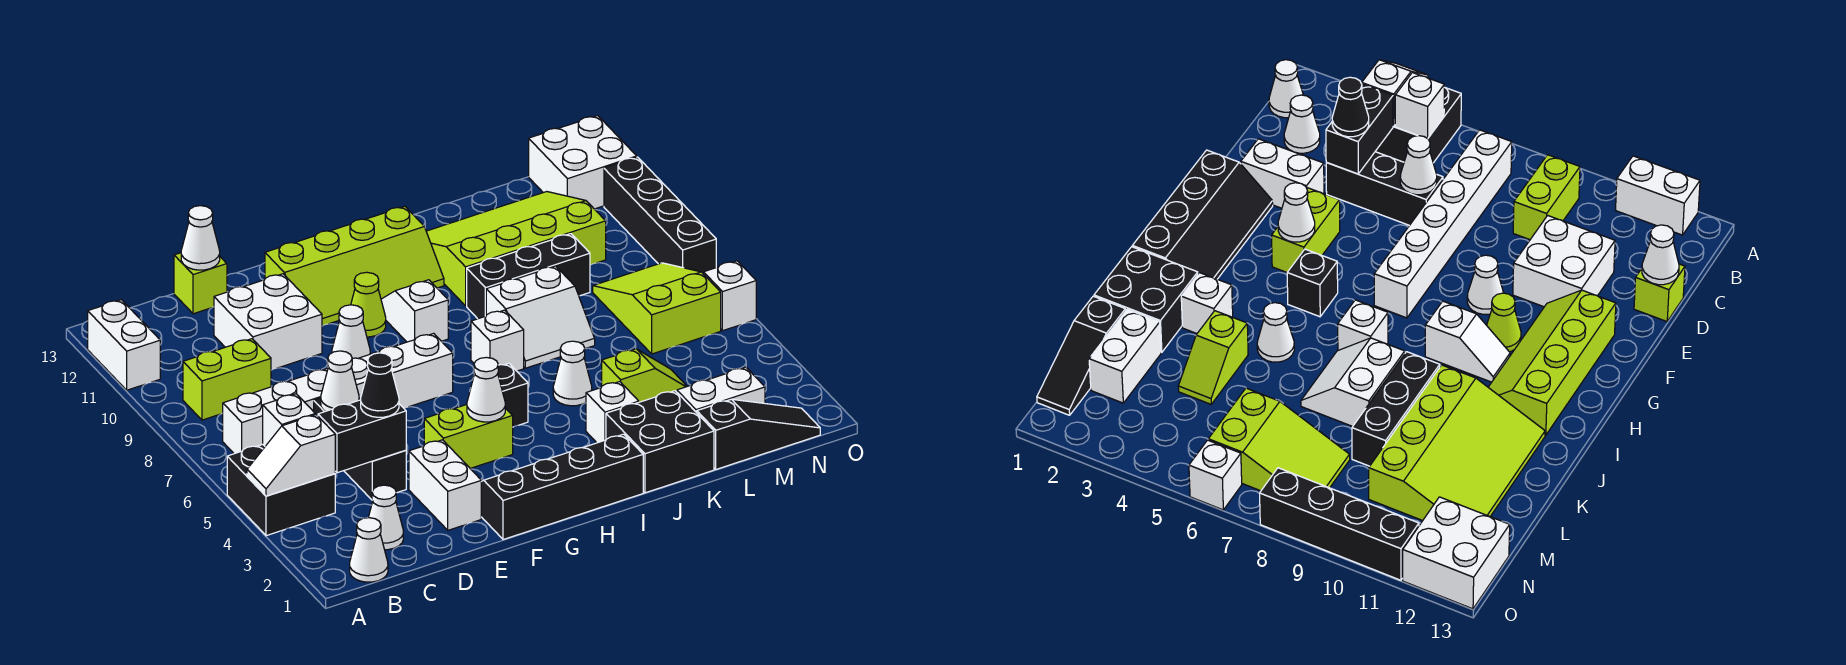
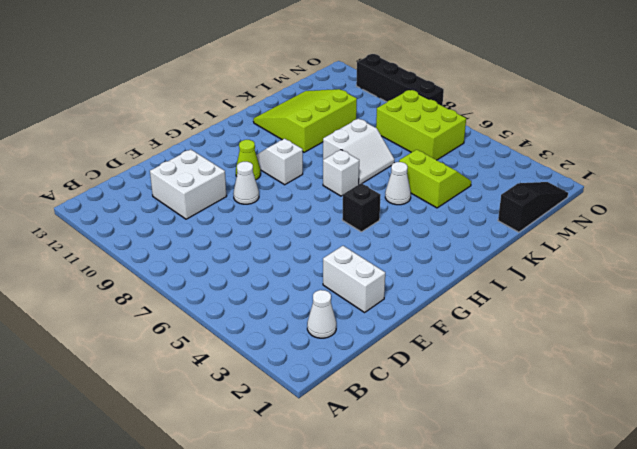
lime 3x3 slope [253,89,357,152] -> lime 3x4 slope [426,192,606,306]
lime 2x2 slope [399,150,471,208] -> lime 1x2 slope [602,349,687,402]
lime 2x3 brick [376,90,466,160] -> lime 2x3 slope [593,263,721,354]
none -> black 2x2 brick [227,444,335,536]
none -> white 1x2 brick [88,300,160,390]
none -> white 1x1 cone [350,518,388,582]
none -> white 1x6 brick [223,333,453,454]

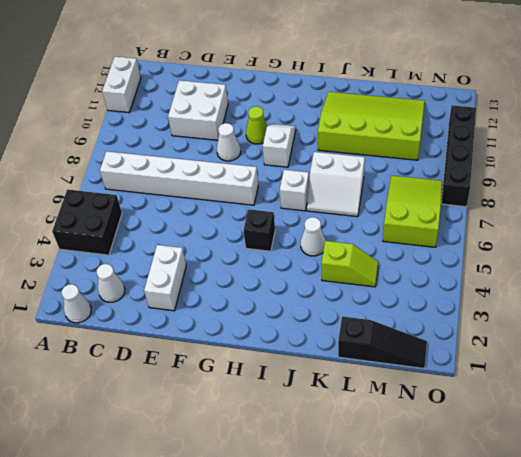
none -> lime 1x2 brick [183,339,271,420]
none -> black 1x3 brick [314,398,406,500]
none -> lime 1x1 brick [174,253,227,314]
none -> black 2x4 slope [481,434,643,540]

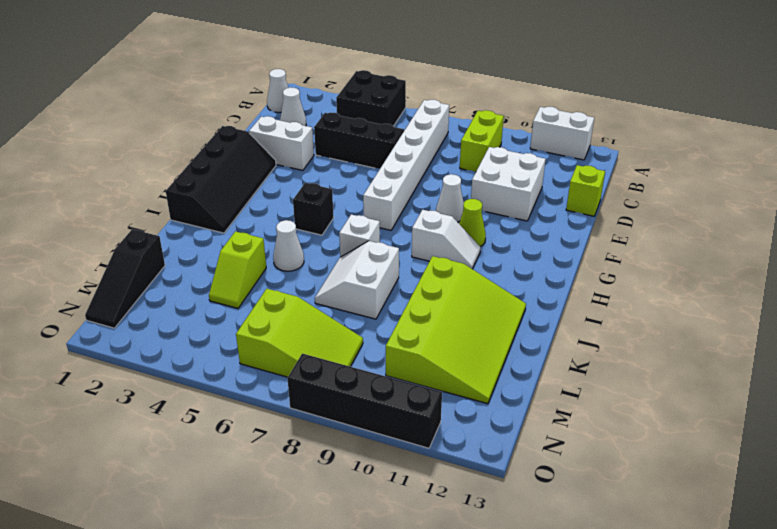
none -> lime 1x2 brick [424,405,513,468]
none -> lime 2x4 slope [265,206,444,326]
none -> black 2x2 brick [606,391,714,493]
none -> white 1x1 brick [586,382,639,443]

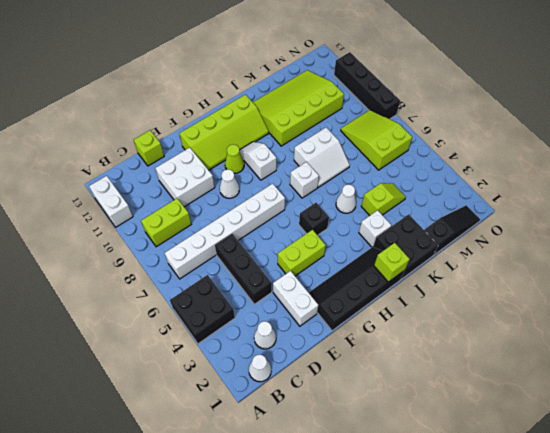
lime 1x1 brick [374,243,410,282] -> none
none -> black 1x3 brick [467,234,590,319]
none -> white 1x2 brick [677,367,765,413]
none -> white 2x2 brick [529,116,637,209]
none -> white 1x1 brick [704,261,756,331]

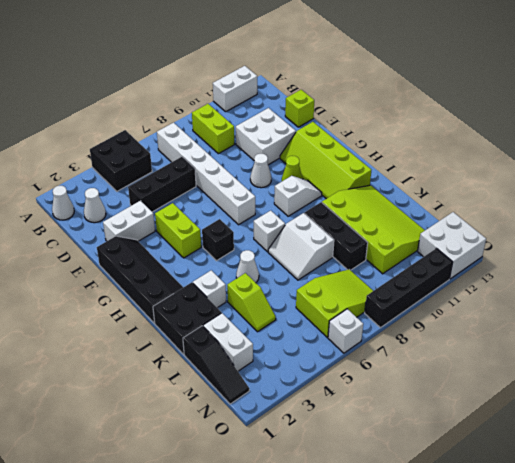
none -> white 1x2 slope [247,415,335,496]
none -> white 1x1 brick [263,394,315,446]
none -> black 1x2 brick [318,400,406,473]
none -> white 1x1 cone [321,351,359,411]

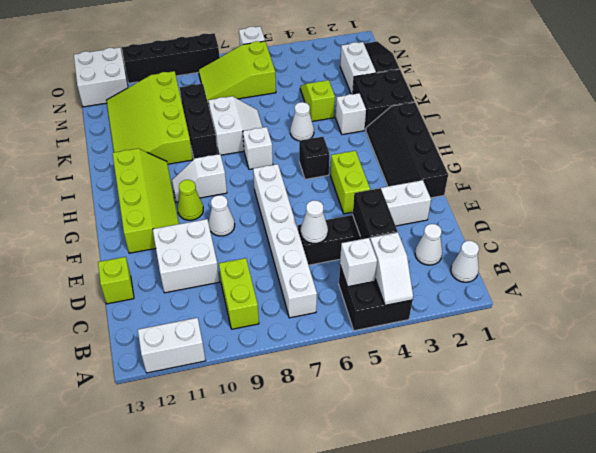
none -> white 1x1 cone [181,206,220,270]
none -> white 1x1 cone [467,357,505,422]
none -> black 1x1 cone [361,353,399,417]

